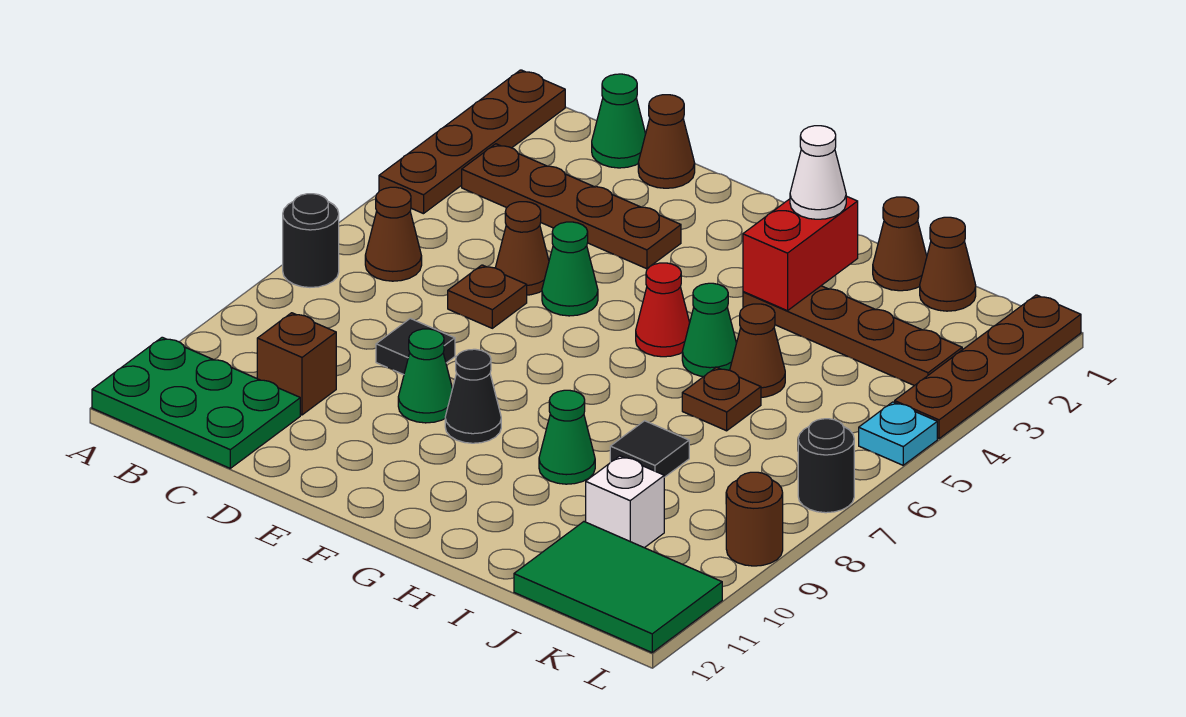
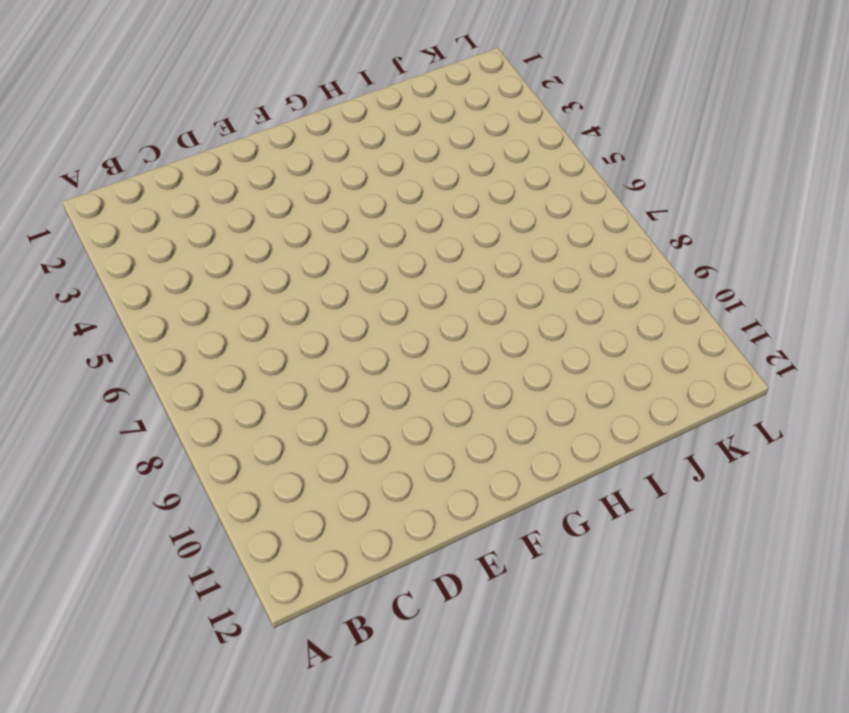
none -> brown 1x4 plate [379,70,565,214]
none -> black 1x1 round brick [283,194,339,287]
none -> green 2x3 plate [92,337,300,468]
none -> brown 1x4 plate [462,144,681,269]

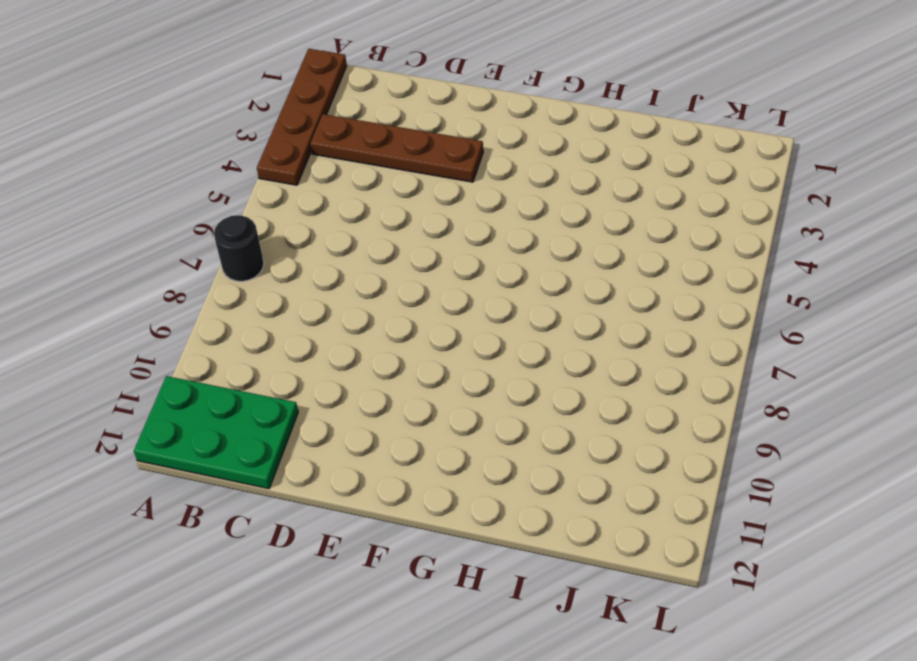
none -> brown 1x1 cone [365,187,422,281]
none -> green 1x1 cone [592,74,646,168]
none -> brown 1x1 brick [257,313,336,415]
none -> brown 1x1 cone [638,95,695,188]

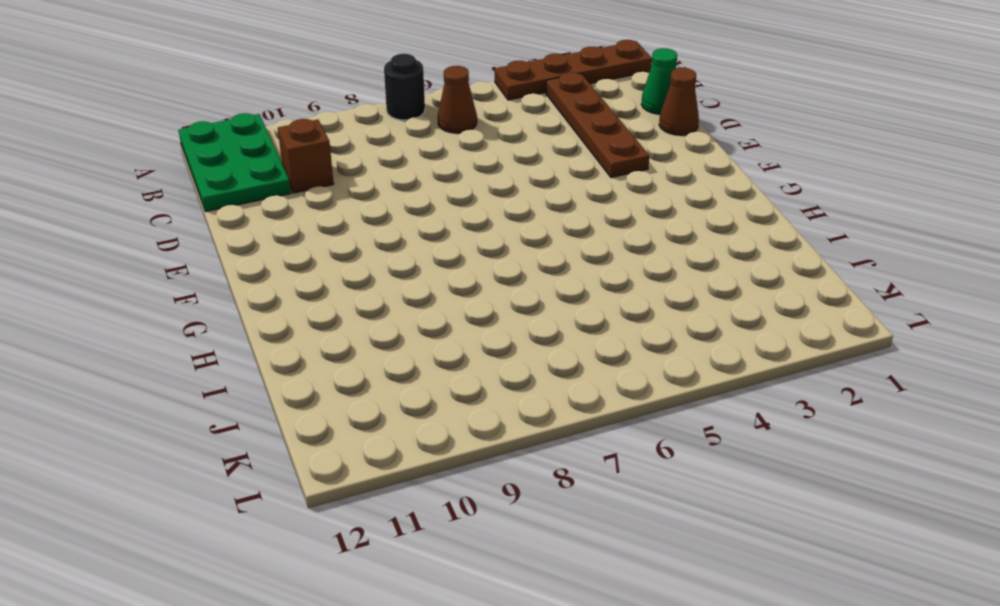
none -> brown 1x1 cone [495,202,549,295]
none -> brown 1x1 plate [448,265,527,328]
none -> black 1x1 tile [376,318,455,375]
none -> green 1x1 cone [542,222,598,316]

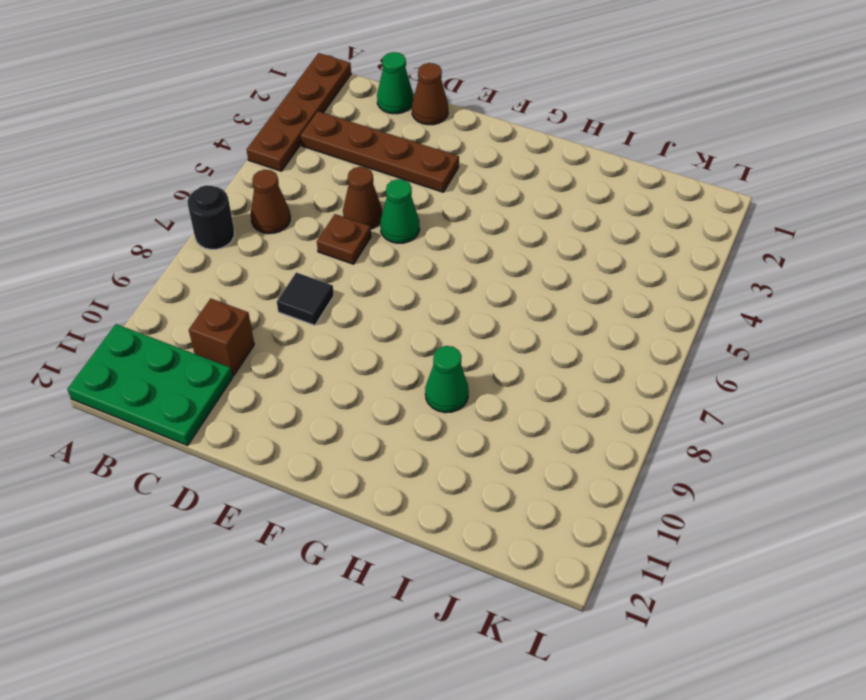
none -> green 1x1 cone [398,329,452,423]
none -> black 1x1 cone [445,349,501,443]
none -> red 1x1 cone [636,263,690,357]
none -> brown 1x4 plate [743,286,962,386]

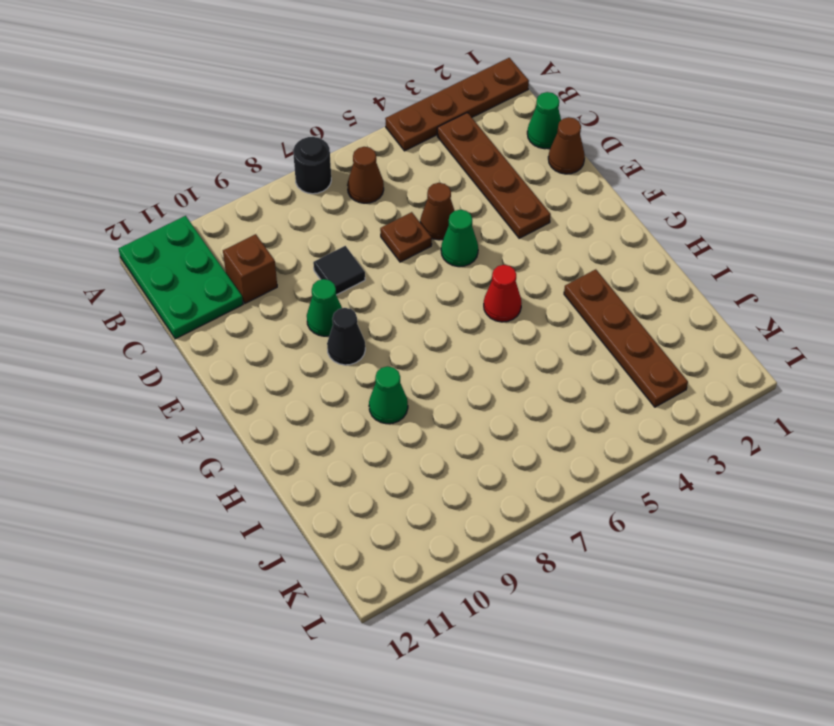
none -> green 1x1 cone [682,283,736,377]
none -> brown 1x1 cone [873,197,927,291]
none -> brown 1x1 cone [730,304,785,397]
none -> brown 1x1 plate [682,367,761,431]

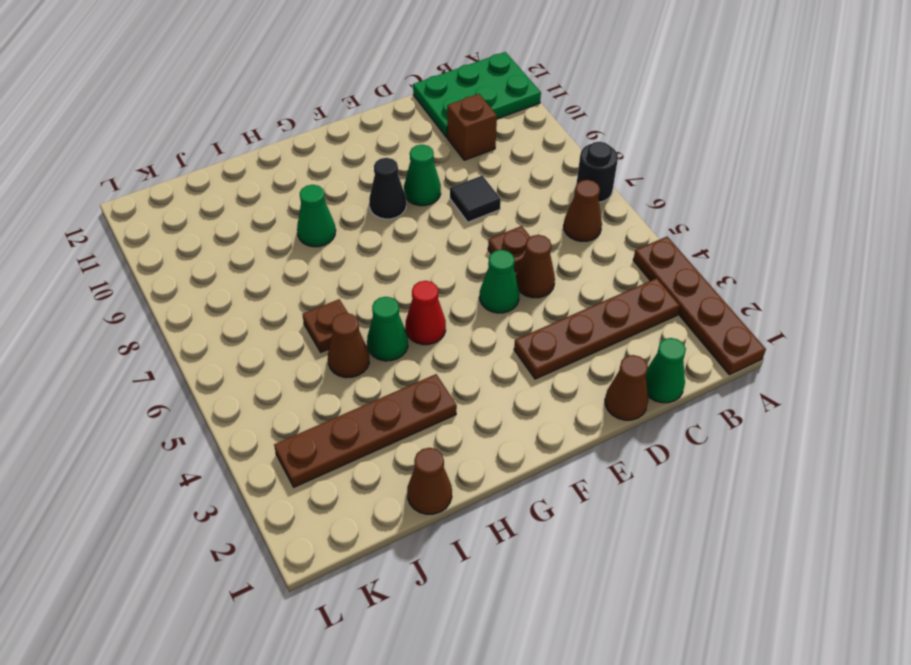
none -> black 1x1 tile [610,421,689,477]
none -> brown 1x1 cone [920,217,976,311]
none -> white 1x1 brick [586,456,664,548]
none -> green 2x3 tile [514,522,722,652]

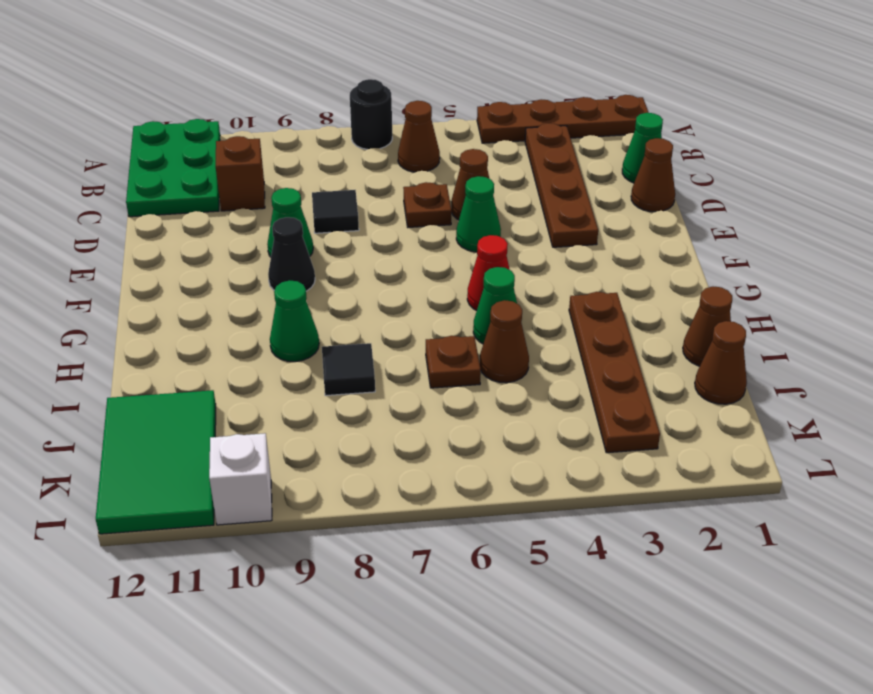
white 1x1 brick [209,433,272,525] -> white 1x1 brick moved to [586,456,664,548]
none -> brown 1x4 plate [895,295,1081,439]
none -> cyan 1x1 plate [859,402,937,465]
none -> black 1x1 round brick [798,419,854,513]
none -> brown 1x1 round brick [726,472,783,566]

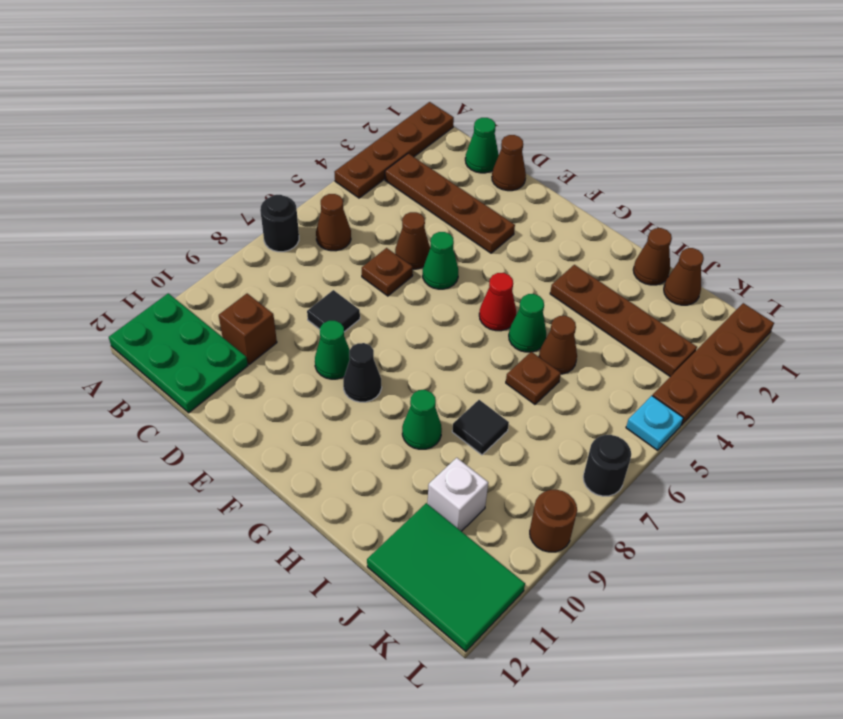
none -> red 1x2 brick [743,196,858,311]
none -> white 1x1 cone [790,126,846,219]

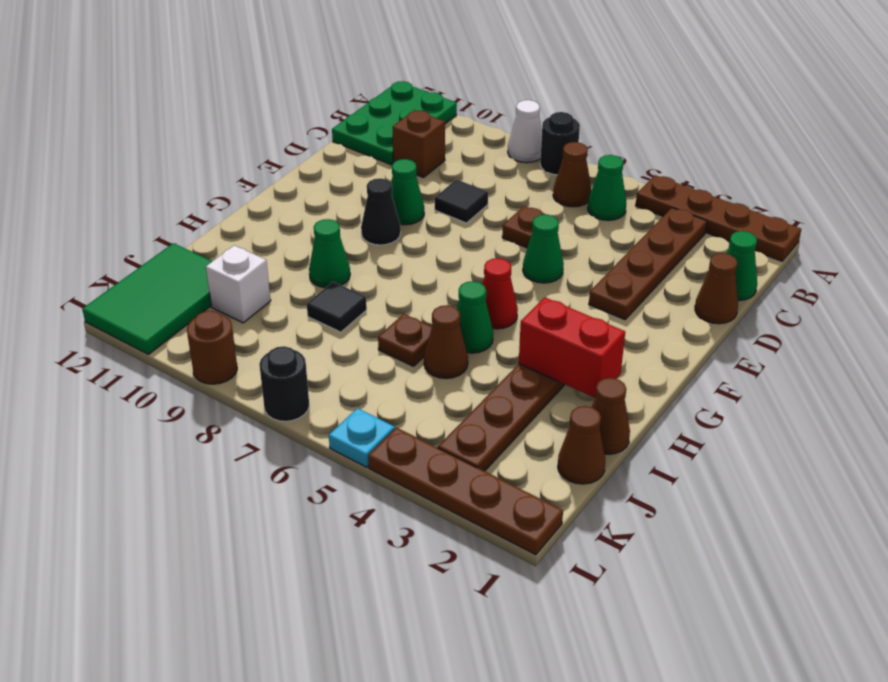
white 1x1 cone [508,100,542,163] -> white 1x1 cone moved to [790,126,846,219]
green 1x1 cone [588,155,626,220] -> none
none -> brown 1x1 cone [495,202,549,295]

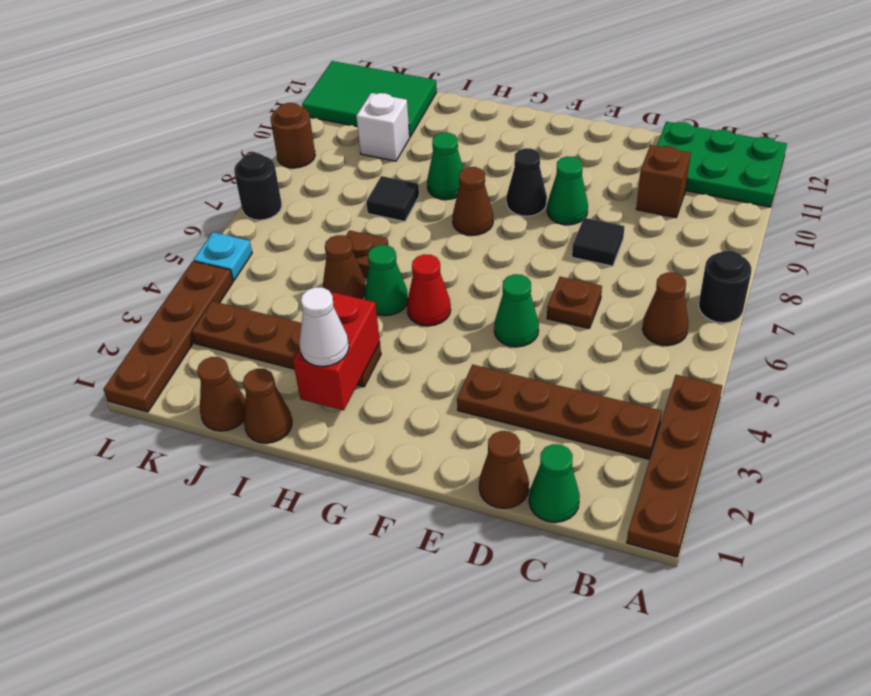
brown 1x1 cone [453,167,493,235] -> brown 1x1 cone moved to [495,202,549,295]

